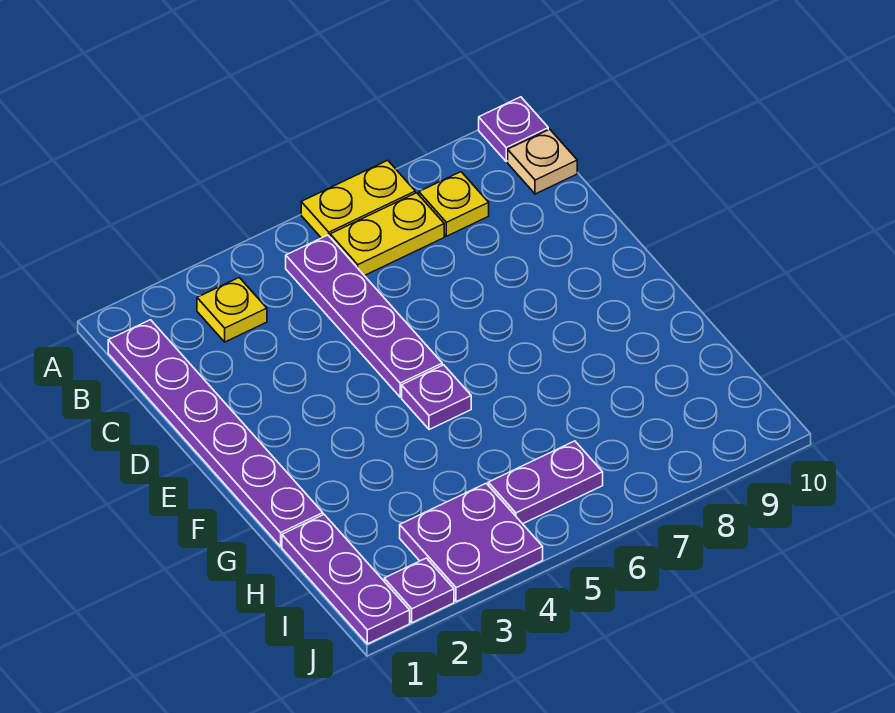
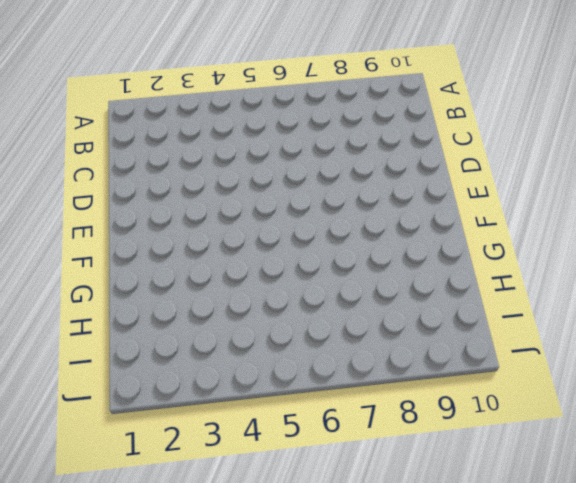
none -> yellow 1x2 plate [301,160,415,238]
none -> purple 1x1 plate [479,97,548,161]
none -> purple 1x6 plate [108,320,323,546]

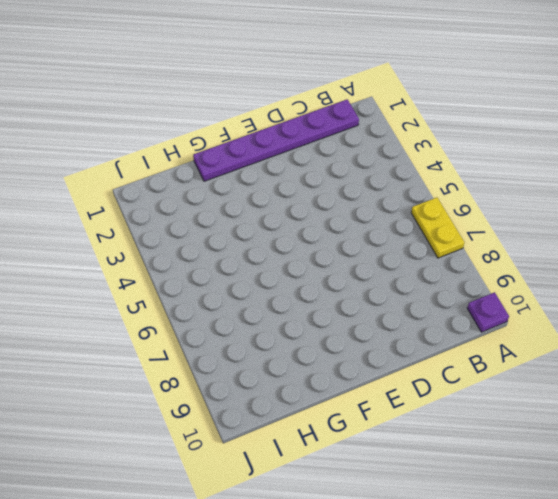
none -> yellow 1x1 plate [197,278,267,342]
none -> purple 1x4 plate [286,235,442,397]
none -> yellow 1x2 plate [330,193,444,276]

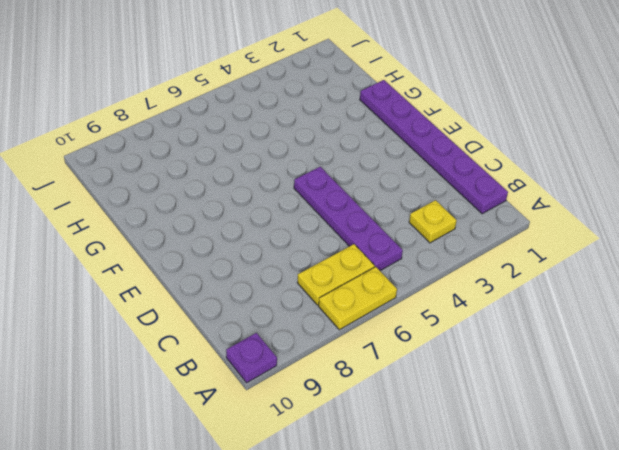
none -> yellow 1x1 plate [419,172,489,236]
none -> tan 1x1 plate [508,129,577,194]
none -> purple 1x1 plate [402,365,471,430]

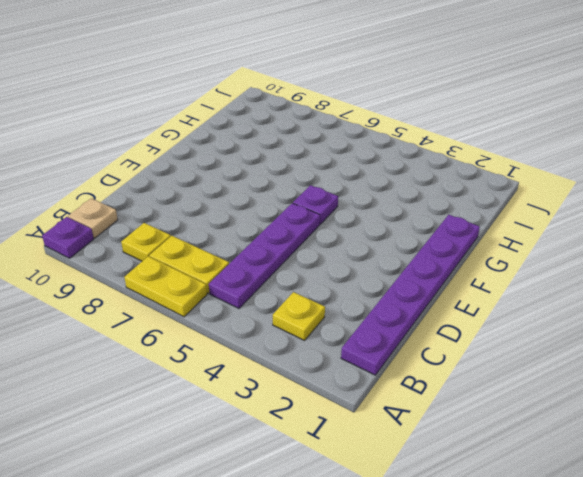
none -> purple 1x3 plate [282,515,410,644]
none -> purple 2x2 plate [400,484,543,602]
none -> purple 1x2 plate [488,441,603,524]

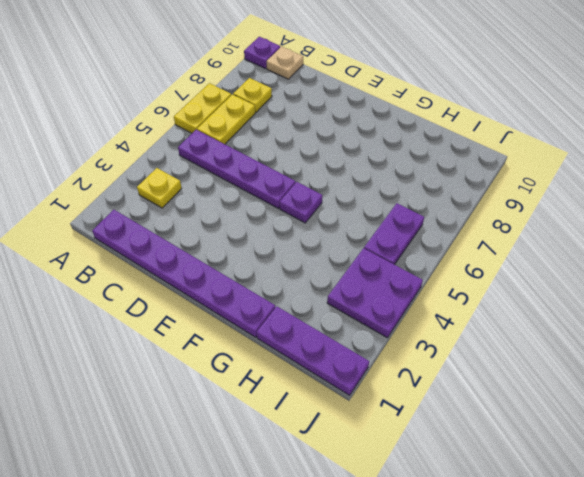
none -> purple 1x1 plate [384,558,454,623]

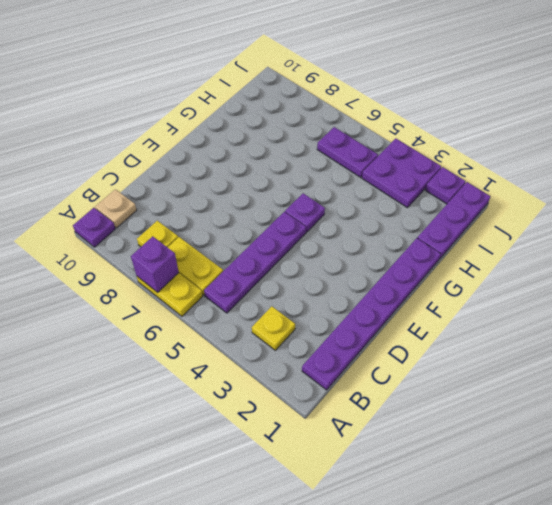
purple 1x1 brick [131,236,179,292] -> none

